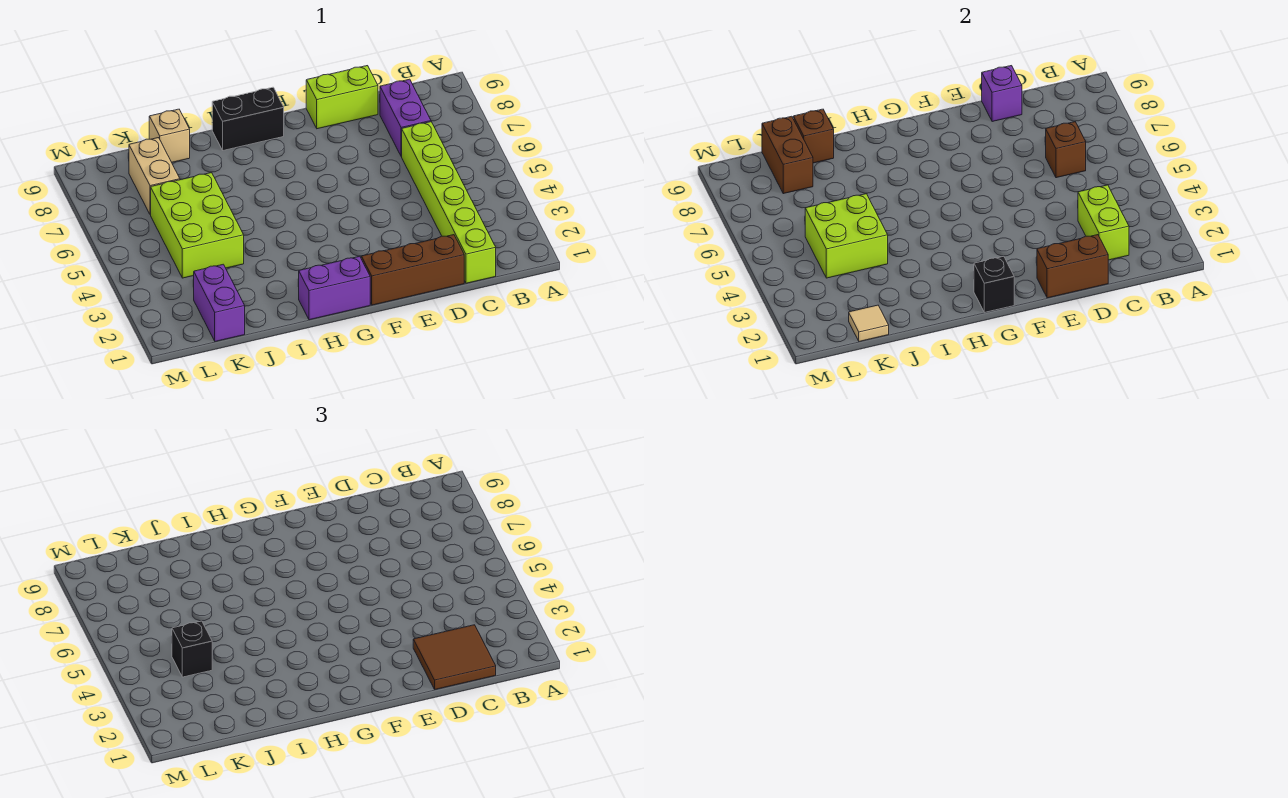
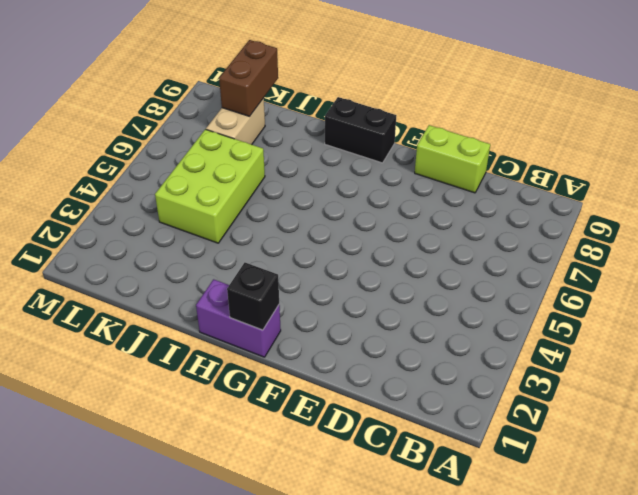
none -> lime 1x6 brick [402,122,496,283]
none -> purple 1x2 brick [380,79,431,157]
none -> brown 1x3 brick [361,235,464,305]

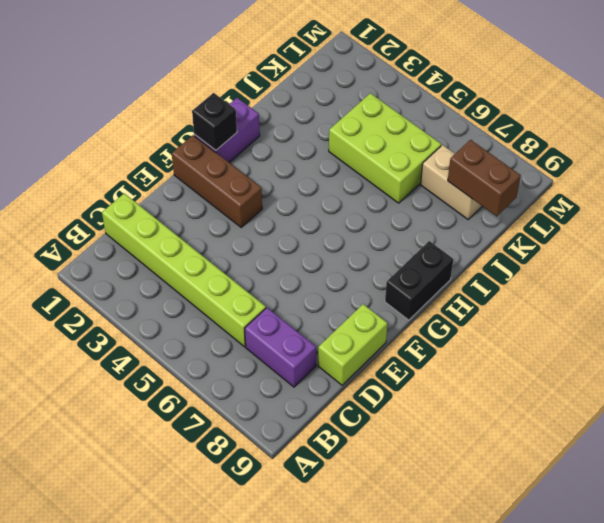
brown 1x3 brick [172,135,262,227] -> brown 1x3 brick turned to [361,235,464,305]
none -> tan 1x1 brick [149,109,190,162]
none -> purple 1x2 brick [193,264,245,341]
none -> lime 1x2 brick [1078,185,1129,260]

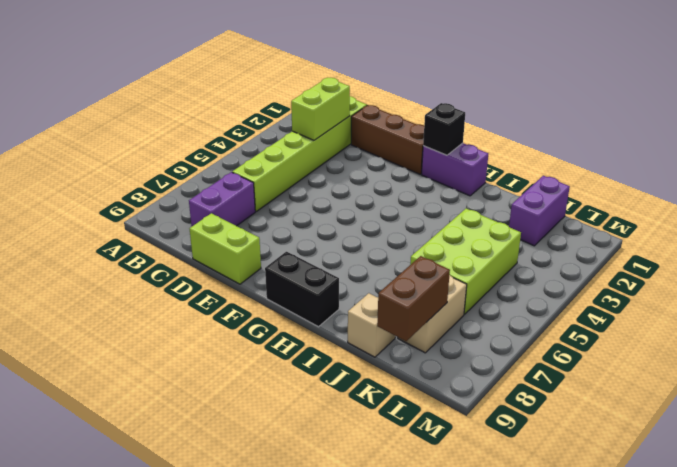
none -> brown 1x1 brick [1046,122,1086,178]
none -> brown 1x2 brick [1037,235,1108,298]
none -> purple 1x1 brick [982,66,1022,122]

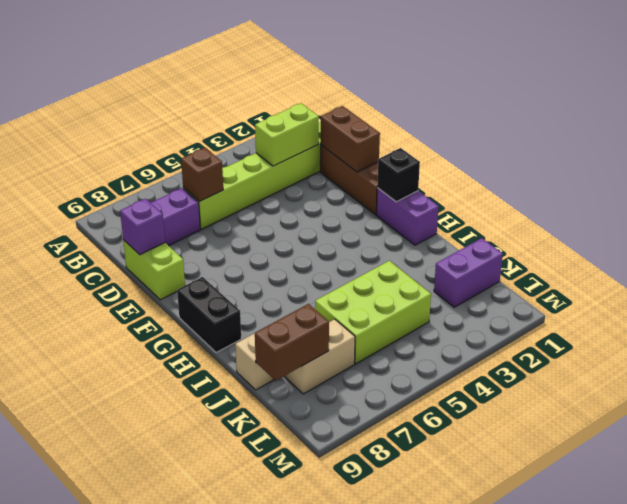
none -> lime 2x2 brick [805,194,888,278]
none -> brown 1x1 brick [793,109,834,163]
none -> tan 1x1 tile [849,305,889,341]

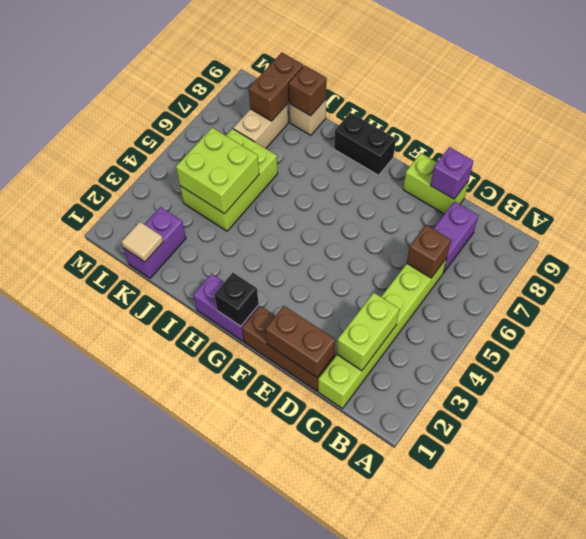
none -> brown 2x2 tile [413,625,496,689]
none -> black 1x1 brick [172,621,212,677]

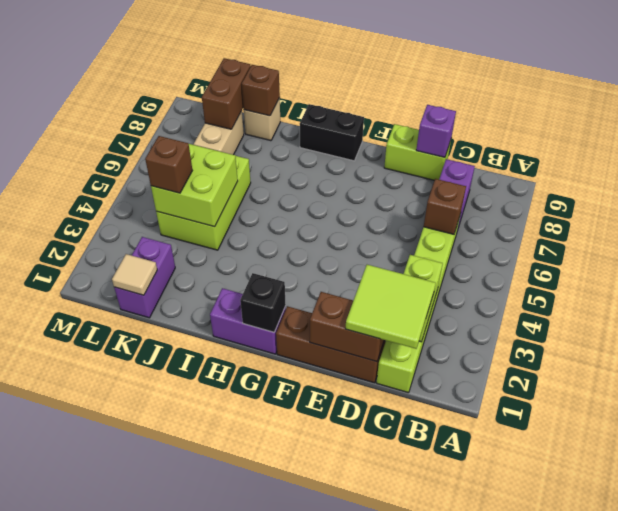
lime 2x2 tile [346,265,436,349] -> brown 2x2 tile [413,625,496,689]
brown 1x1 brick [145,136,192,193] -> black 1x1 brick [172,621,212,677]

